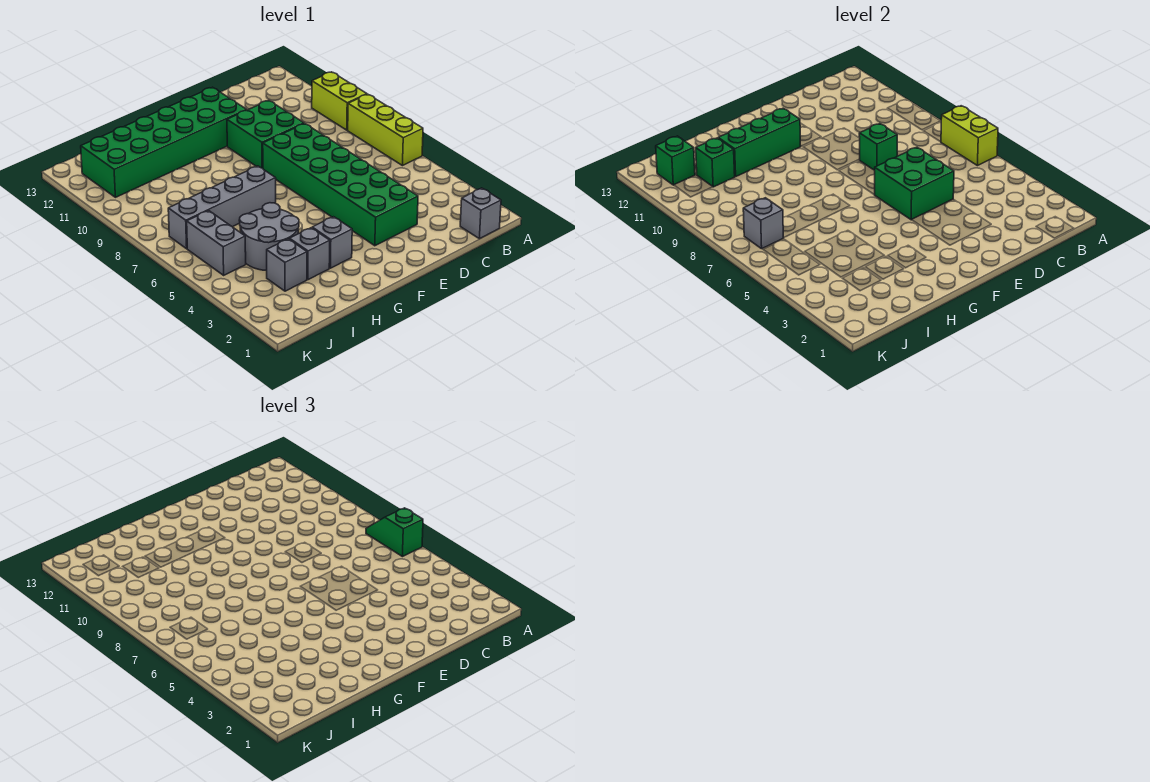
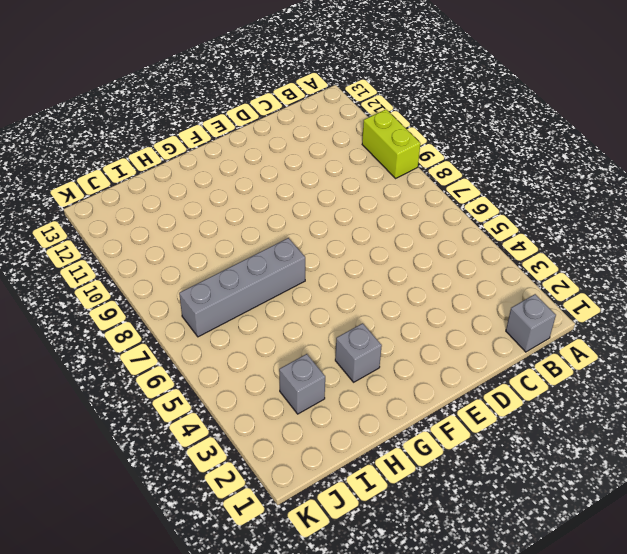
none -> lime 1x3 brick [348,94,423,166]
none -> green 2x6 brick [263,124,418,246]
none -> green 2x2 brick [227,100,304,168]

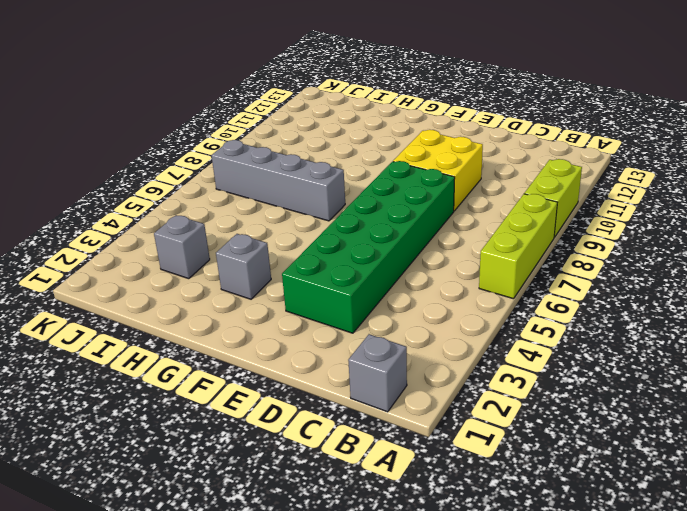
yellow 2x2 brick [393,130,483,211] -> green 2x2 brick [227,100,304,168]
none -> green 2x6 brick [81,87,246,197]
none -> grey 1x1 brick [290,228,330,280]
none -> grey 2x2 round brick [239,203,299,271]

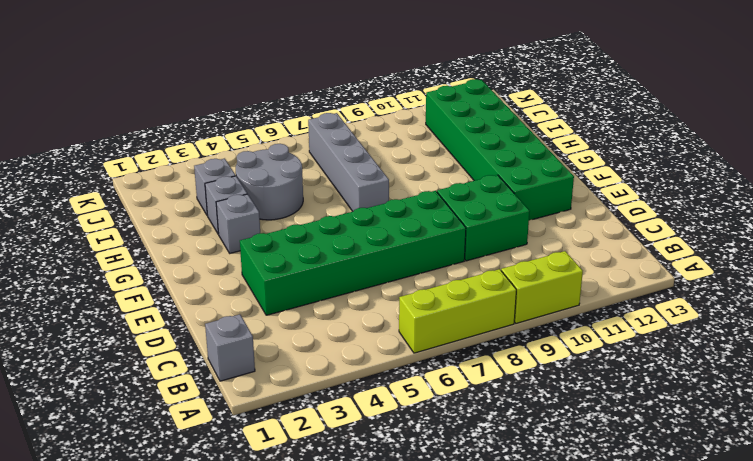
none -> grey 1x2 brick [187,211,246,275]
none -> lime 1x2 brick [941,106,998,166]
none -> green 2x2 brick [875,147,954,220]

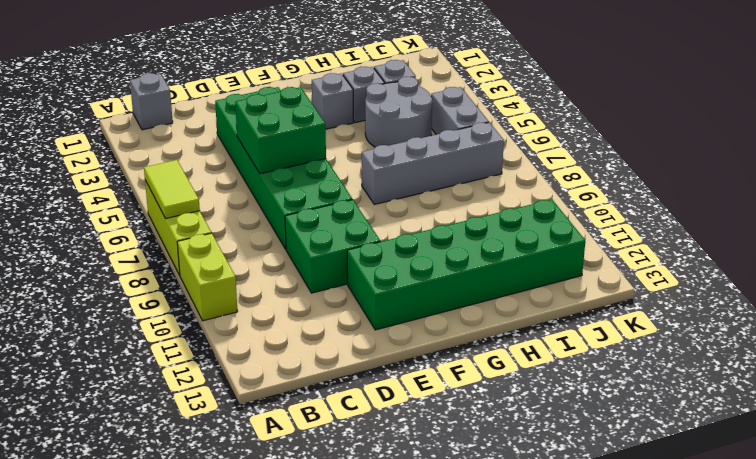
lime 1x2 tile [144,160,200,218] -> lime 1x2 brick [941,106,998,166]
none -> green 1x1 brick [859,124,897,170]
none -> green 1x3 brick [718,108,801,177]
none -> green 1x1 brick [696,138,735,187]

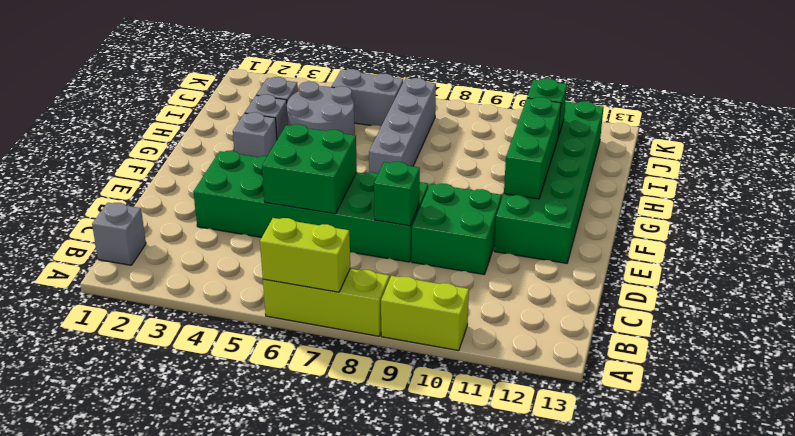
none -> grey 1x1 brick [743,198,783,249]
none -> green 1x1 brick [656,136,695,185]
none -> green 1x2 slope [366,508,423,557]

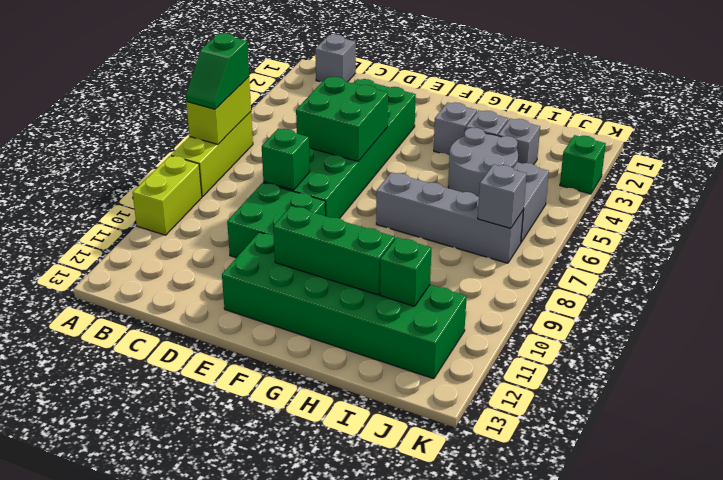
green 1x1 brick [560,135,606,194] -> green 1x1 brick moved to [656,136,695,185]

